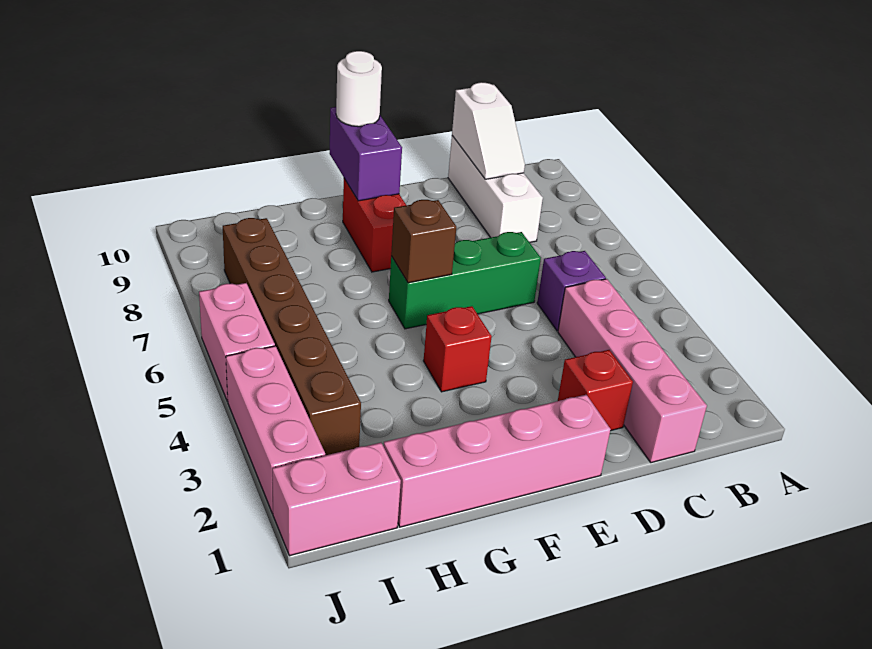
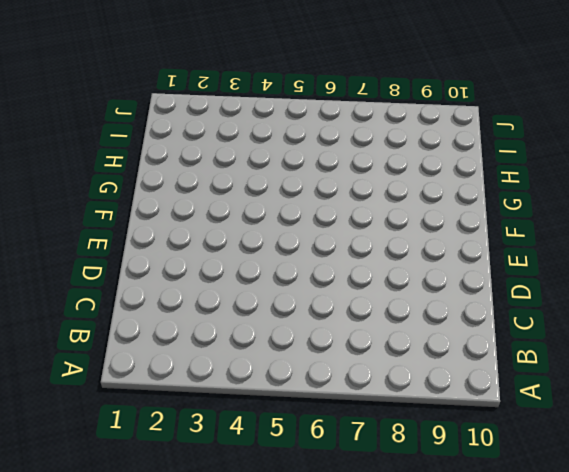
none -> pink 1x4 brick [558,279,707,463]
none -> purple 1x1 brick [537,251,606,331]
none -> white 1x3 brick [448,136,543,242]

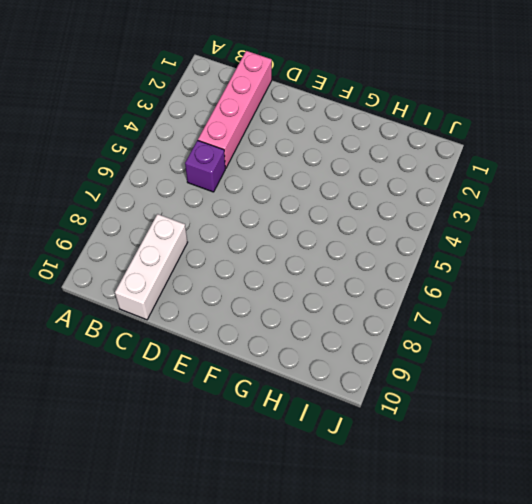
none -> red 1x1 brick [558,350,633,431]
none -> green 1x3 brick [389,232,541,329]
none -> pink 1x4 brick [384,395,611,527]

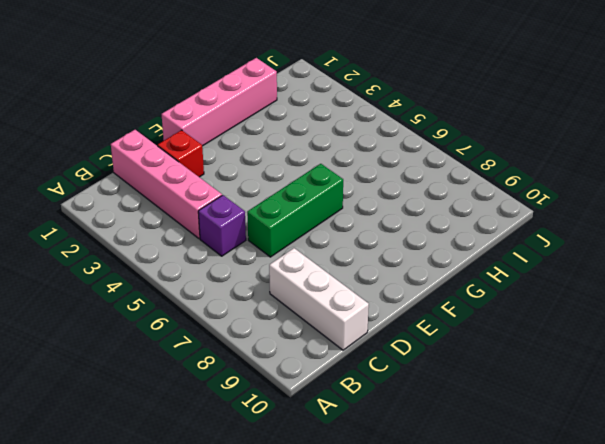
none -> red 1x1 brick [424,306,492,392]
none -> red 1x2 brick [343,179,406,272]
none -> pink 1x2 brick [272,443,401,556]

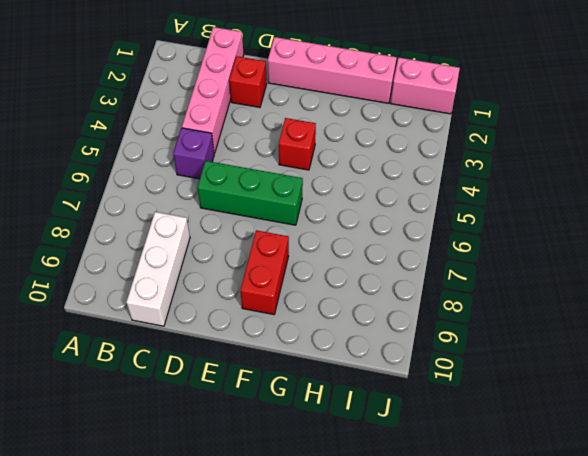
none -> brown 1x6 brick [223,218,361,455]
none -> pink 1x3 brick [226,346,325,514]
none -> pink 1x2 brick [199,283,275,401]

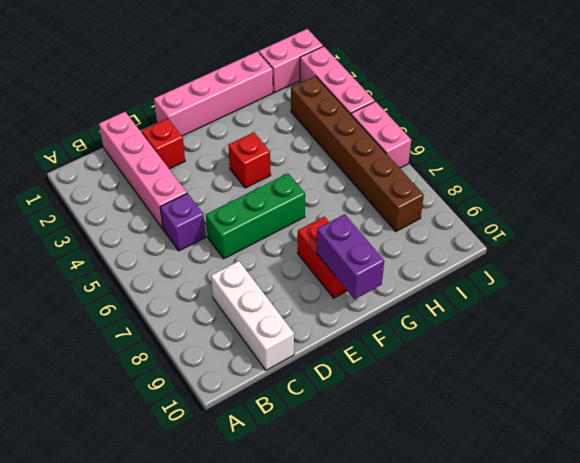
none -> white 1x2 slope [452,82,525,179]
none -> brown 1x1 brick [391,200,456,283]
none -> white 1x1 round brick [336,51,382,127]

